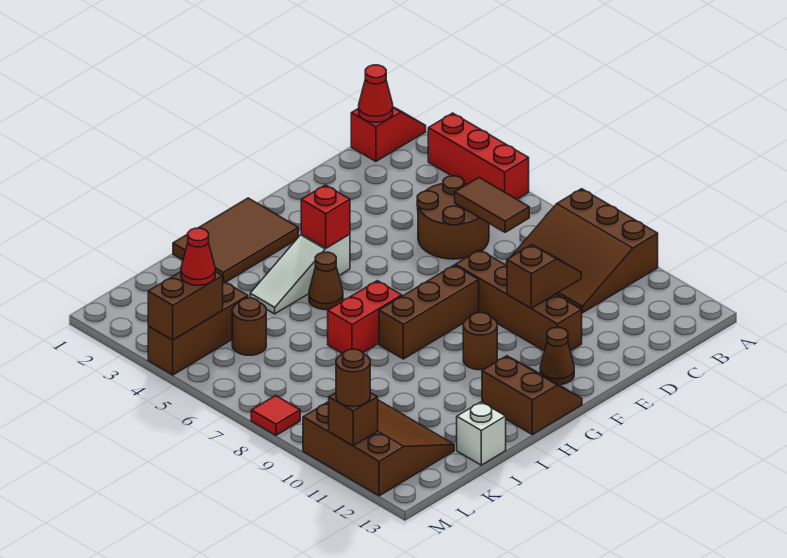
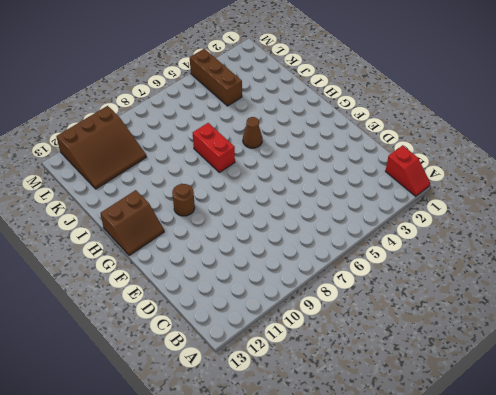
none -> red 1x3 brick [428,113,529,199]
none -> brown 3x3 slope [506,189,658,313]
none -> brown 2x2 round brick [417,176,489,259]

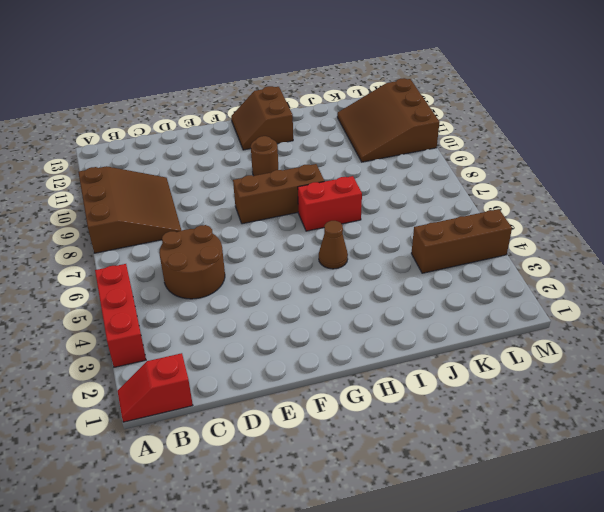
none -> brown 1x4 brick [455,250,582,351]
none -> brown 1x1 cone [540,328,574,385]
none -> brown 2x3 tile [173,198,298,282]

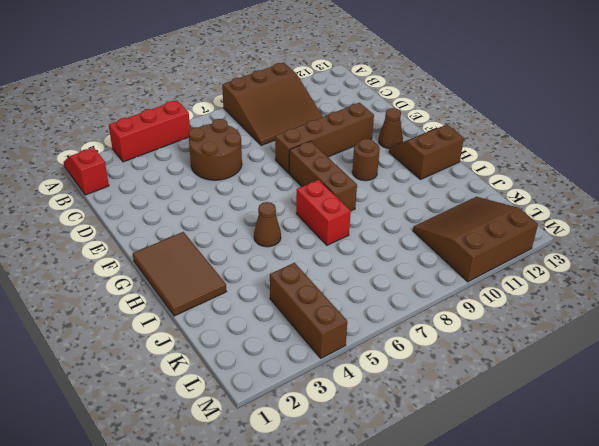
none -> white 1x3 slope [250,234,350,314]
none -> white 1x1 brick [457,402,506,465]
none -> brown 1x1 round brick [232,298,266,355]

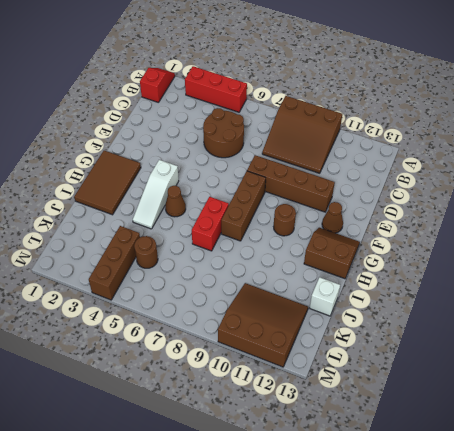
none -> red 1x1 tile [251,395,300,435]
none -> red 1x1 cone [359,65,393,122]
none -> brown 1x2 tile [455,178,529,232]

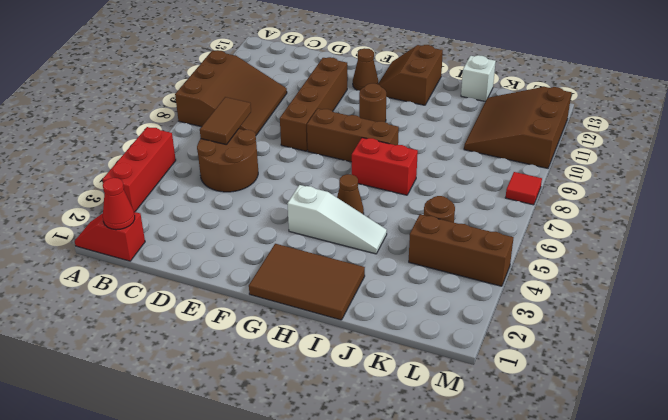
none -> brown 1x2 slope [507,245,581,308]
none -> red 1x1 brick [301,185,350,248]
none -> brown 1x2 brick [148,271,223,340]

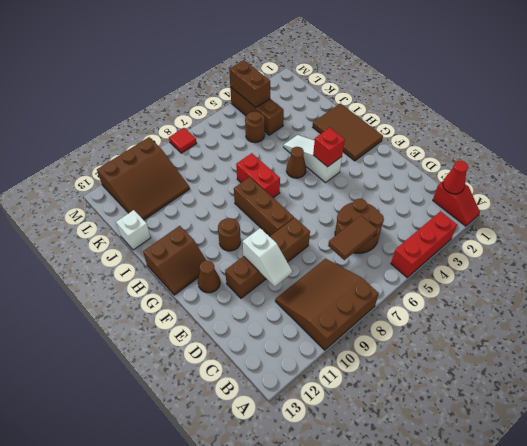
white 1x2 slope [243,228,292,287] -> brown 1x2 slope [507,245,581,308]
none -> brown 1x1 brick [329,393,378,446]
none -> red 1x1 cone [181,228,215,285]
none -> brown 1x1 round brick [336,349,370,407]

